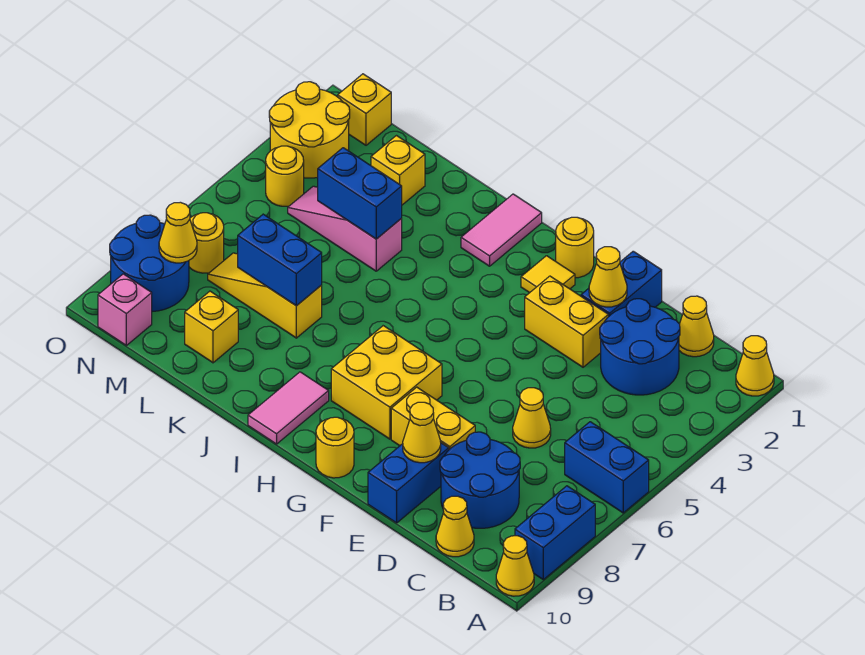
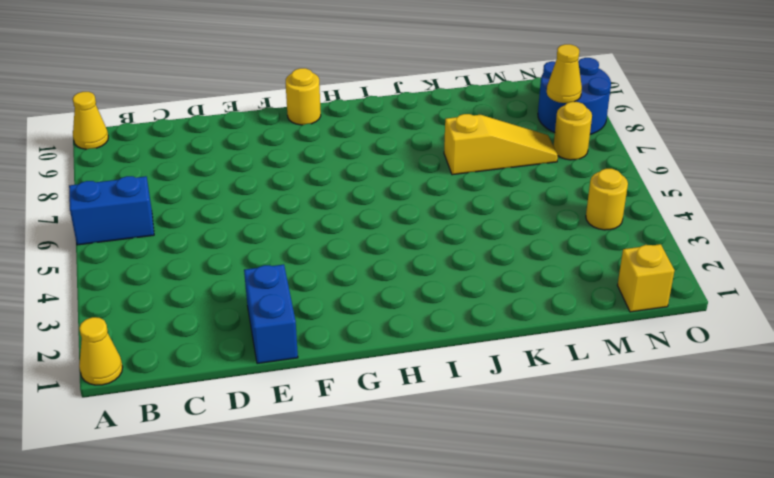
none -> blue 1x2 brick [515,486,595,580]
none -> yellow 1x1 cone [679,296,714,357]
none -> blue 2x2 round brick [600,299,680,395]
none -> blue 2x2 round brick [440,432,520,528]

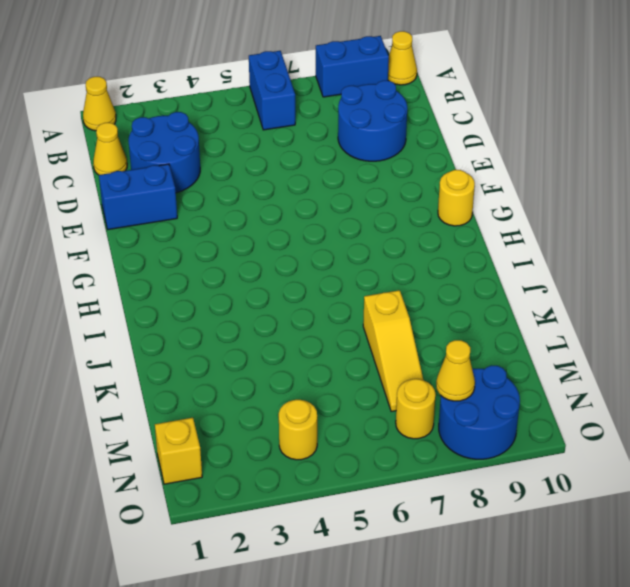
none -> yellow 1x1 cone [436,496,474,557]
none -> yellow 1x1 cone [513,388,551,448]
none -> yellow 1x2 brick [525,276,608,367]
none -> yellow 1x2 brick [391,387,475,449]

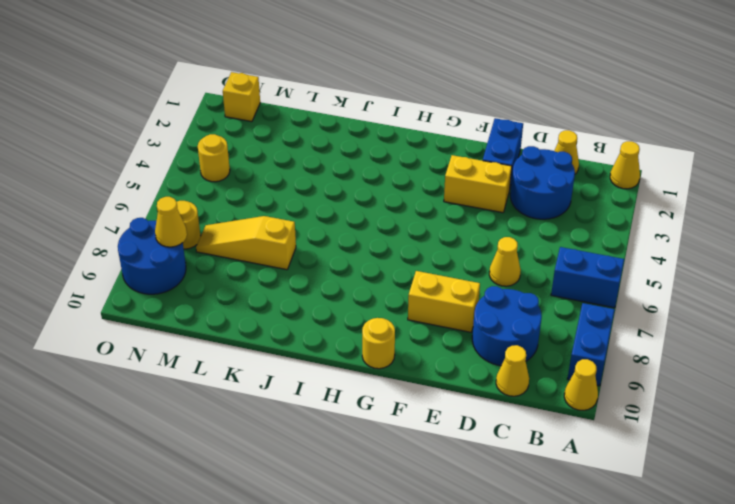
none -> blue 1x2 brick [368,443,449,523]
none -> yellow 1x1 round brick [556,217,594,278]
none -> yellow 1x1 tile [521,256,575,293]
none -> yellow 2x2 brick [331,326,442,439]

